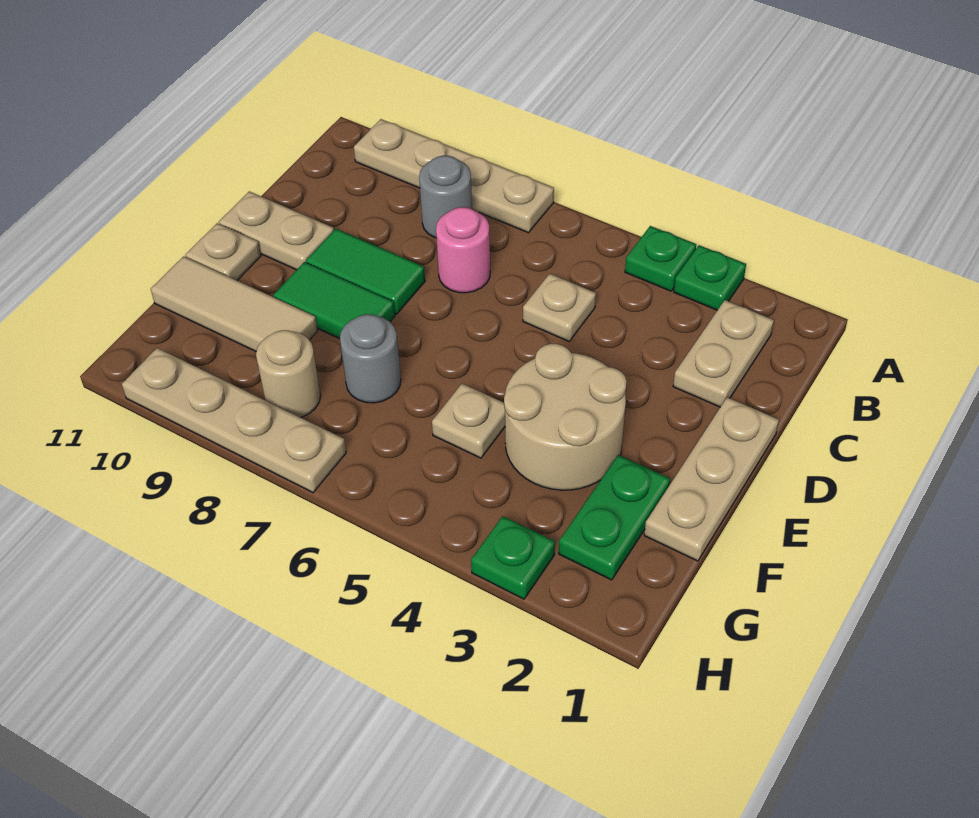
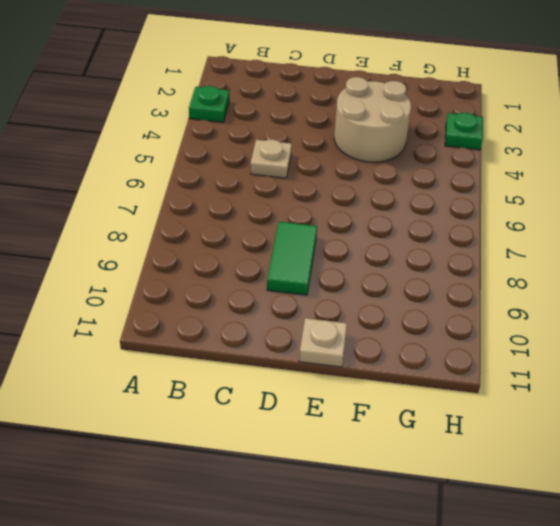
none -> green 1x1 plate [625,226,696,291]
none -> tan 1x4 plate [354,119,554,233]
none -> tan 1x2 plate [673,300,774,407]

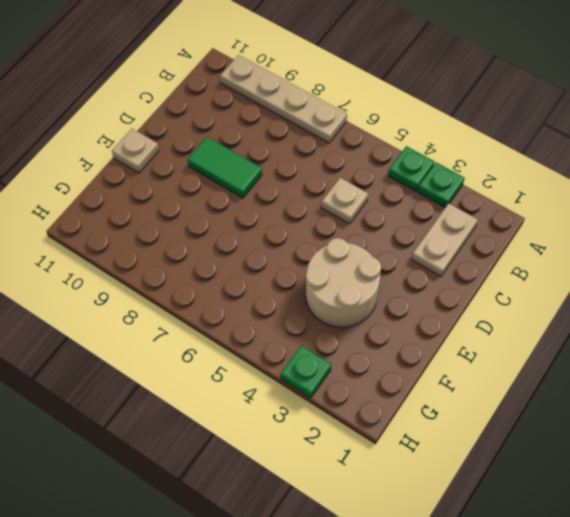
none -> grey 1x1 round brick [419,156,472,238]
none -> pink 1x1 round brick [436,207,490,293]
none -> tan 1x3 plate [644,397,779,561]

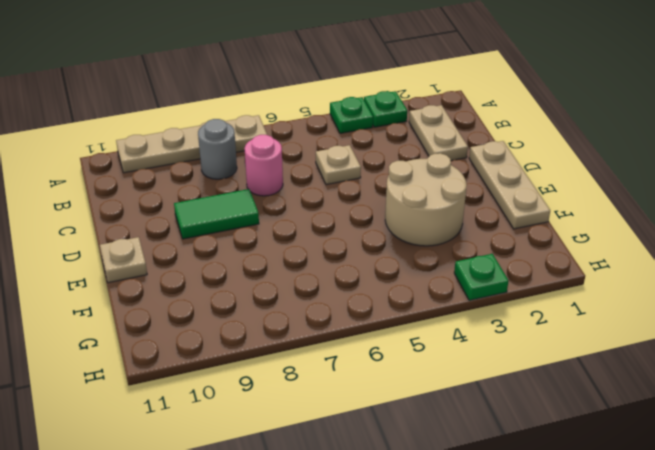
none -> tan 1x2 plate [219,191,334,270]
none -> green 1x2 tile [274,262,395,339]
none -> green 1x2 plate [559,455,670,580]

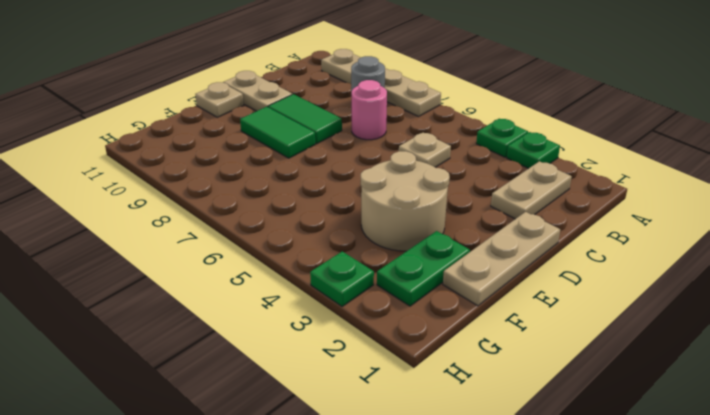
none -> tan 1x1 plate [432,384,505,458]
none -> grey 1x1 round brick [340,314,401,403]
none -> tan 1x3 tile [151,256,317,351]

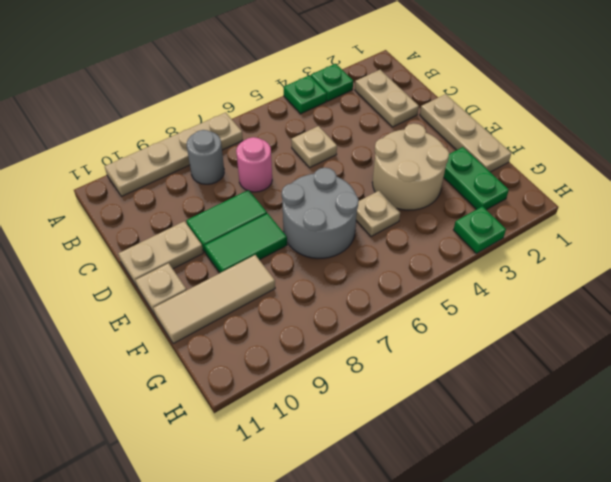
grey 2x2 round brick [282,168,359,258] -> grey 1x1 round brick [340,314,401,403]
none -> tan 1x1 round brick [256,330,321,418]
none -> tan 1x4 plate [122,348,346,493]

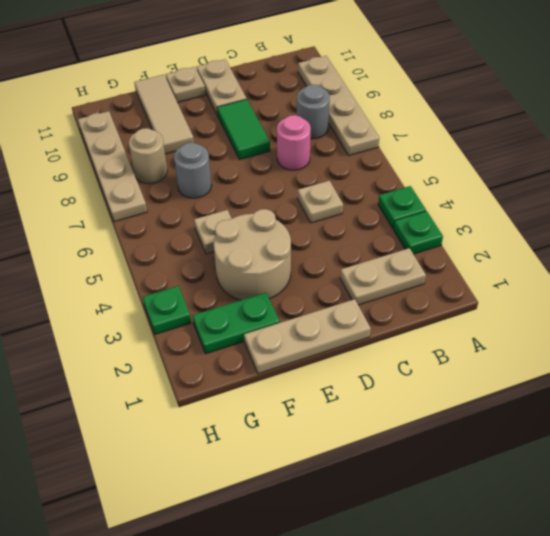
none -> green 1x2 tile [274,262,395,339]

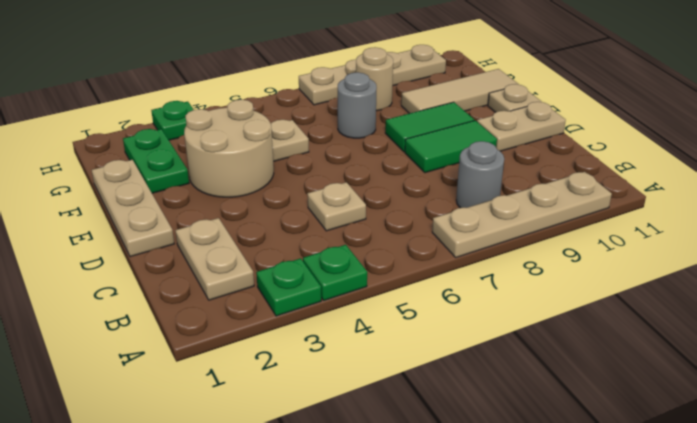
none -> pink 1x1 round brick [436,207,490,293]

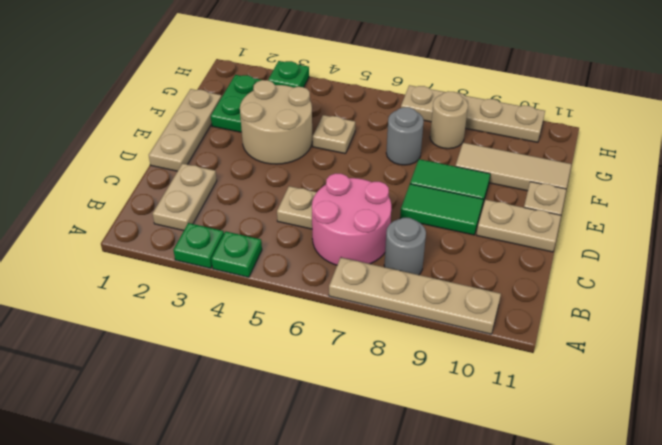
pink 2x2 round brick [312,173,391,265] -> pink 1x1 round brick [436,207,490,293]

